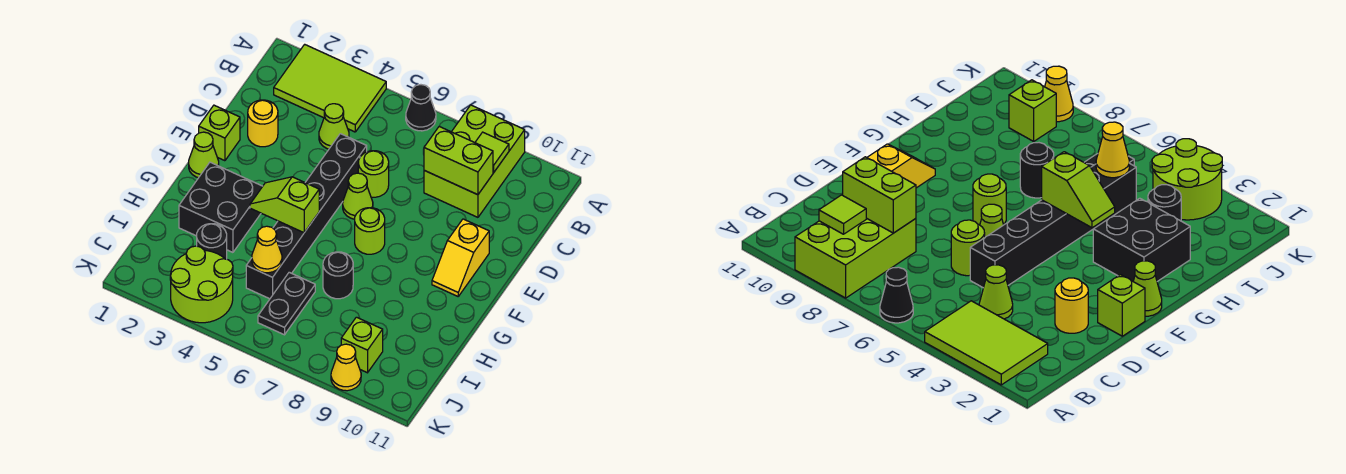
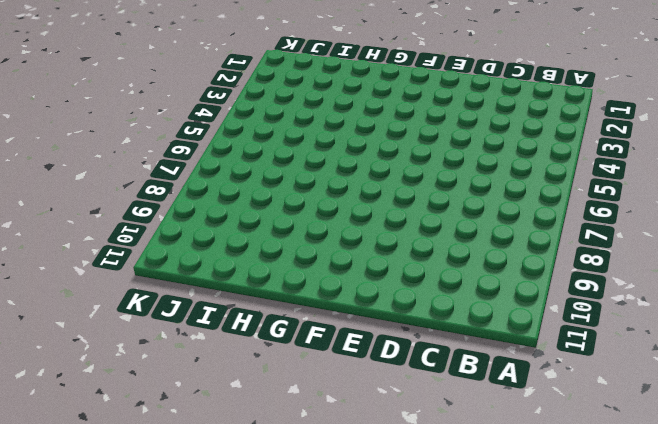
none -> lime 2x3 tile [274,44,386,132]
none -> black 1x1 cone [406,85,436,131]
none -> lime 2x3 brick [424,105,525,217]

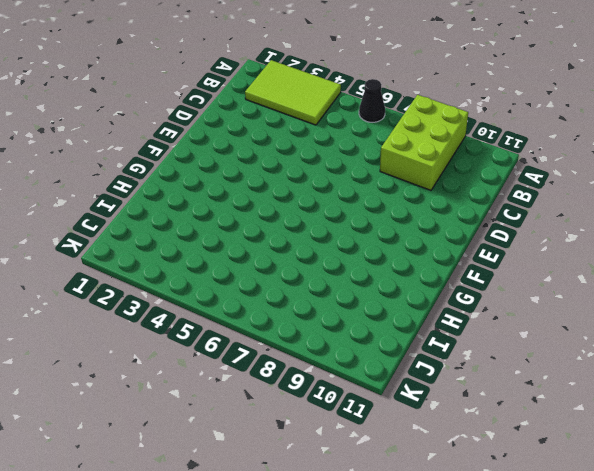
none -> lime 1x1 cone [319,104,349,149]
none -> yellow 1x1 round brick [248,100,278,147]
none -> black 1x6 brick [246,134,367,299]

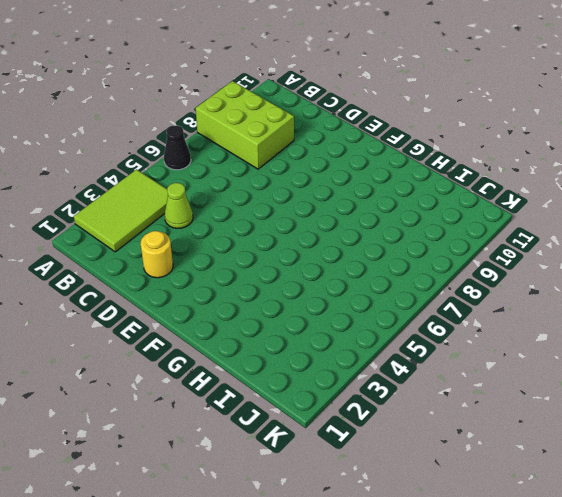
none -> black 1x6 brick [246,134,367,299]
none -> lime 1x1 round brick [358,151,389,197]
none -> lime 1x1 brick [199,105,240,161]

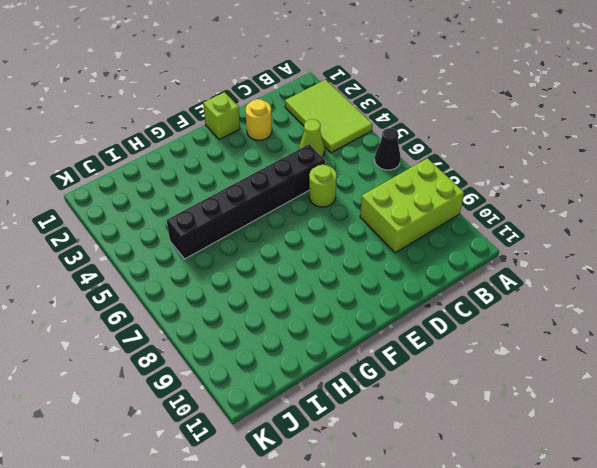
none -> lime 1x1 cone [343,173,373,219]
none -> yellow 1x2 slope [432,219,489,296]
none -> lime 1x1 cone [189,132,219,178]

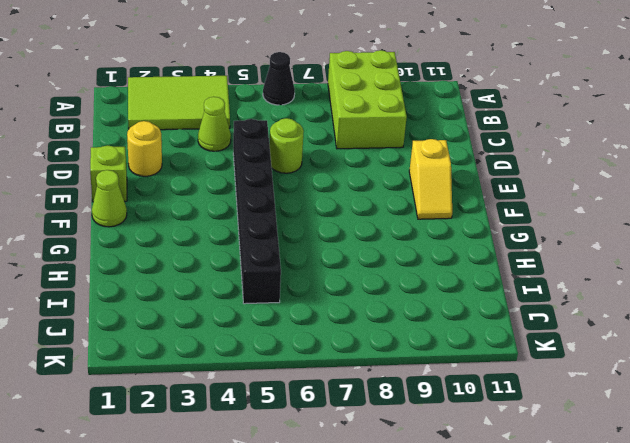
none -> lime 1x1 cone [343,173,373,219]
none -> lime 1x1 round brick [355,208,385,254]
none -> black 2x2 brick [179,162,263,252]

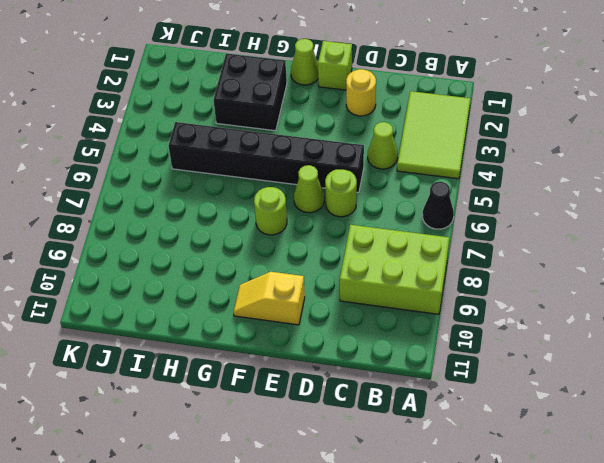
none -> black 1x1 round brick [323,252,353,299]
none -> black 1x1 round brick [197,224,227,259]
none -> black 1x2 plate [258,272,315,335]

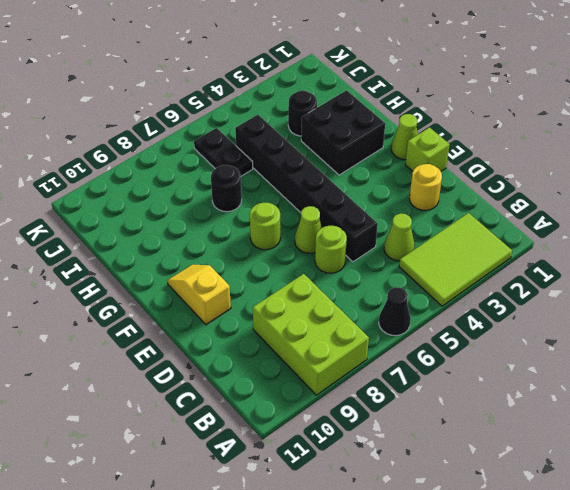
none -> lime 2x2 round brick [170,246,233,323]
none -> lime 1x1 brick [341,317,383,373]
none -> yellow 1x1 cone [331,344,361,391]

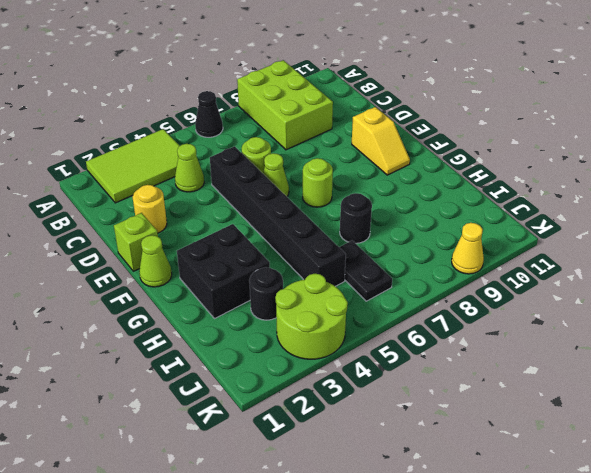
none -> lime 1x1 brick [341,317,383,373]
none -> lime 1x1 tile [475,132,509,172]
none -> lime 1x2 brick [424,126,493,195]

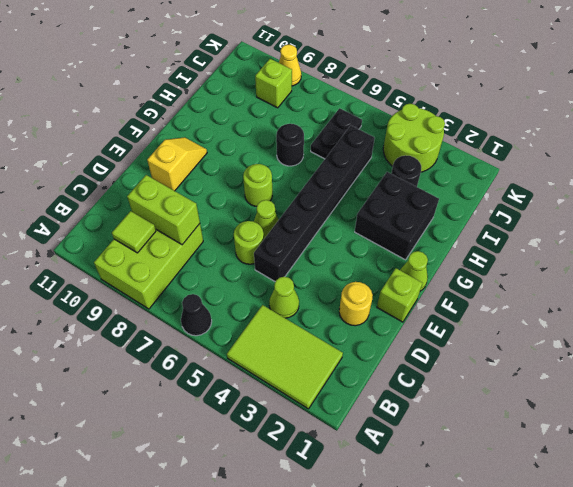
none -> lime 1x2 slope [250,177,319,233]
none -> yellow 1x1 cone [252,226,282,273]

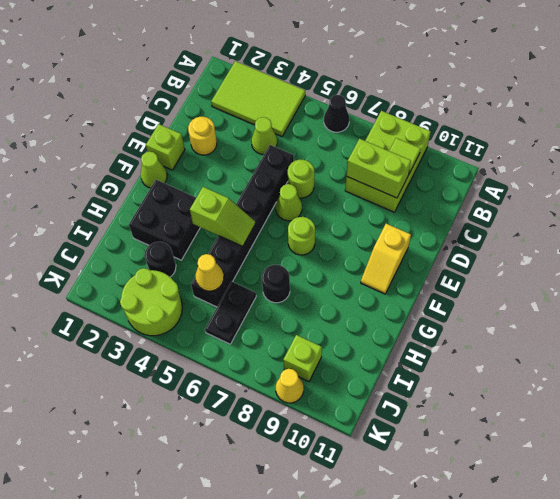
lime 1x2 slope [190,187,255,246] -> lime 1x2 slope turned to [250,177,319,233]

